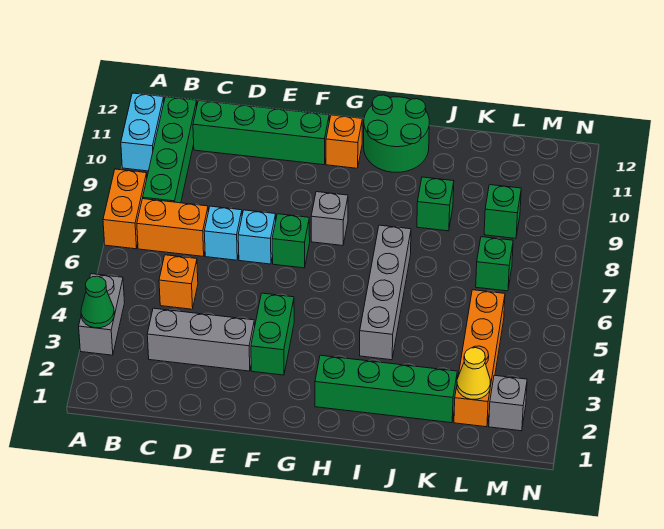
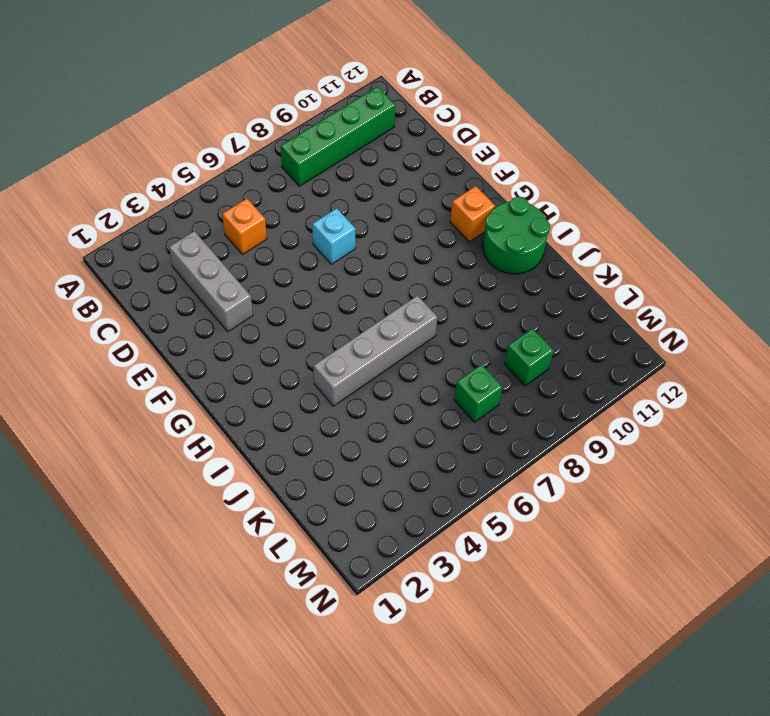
none -> grey 1x2 brick [79,274,125,355]
none -> orange 1x2 brick [103,169,147,249]
none -> cyan 1x2 brick [121,93,164,171]

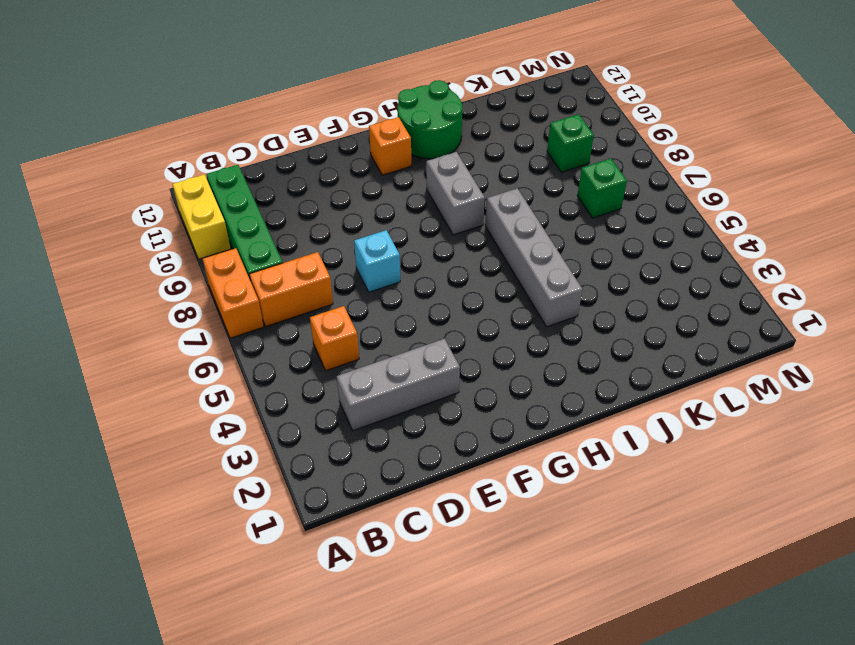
yellow 1x2 brick [172,175,231,259] -> cyan 1x2 brick [121,93,164,171]
grey 1x2 brick [426,152,485,235] -> grey 1x2 brick moved to [79,274,125,355]
none -> green 1x4 brick [193,100,329,165]
none -> cyan 1x1 brick [204,206,242,260]
none -> green 1x2 brick [251,293,294,375]

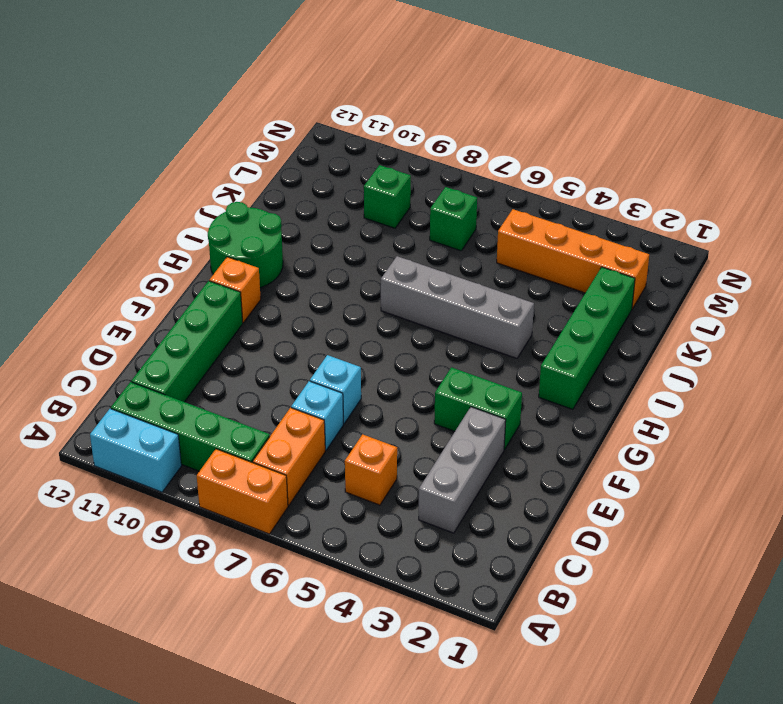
none -> grey 1x2 brick [79,274,125,355]
none -> green 1x1 brick [272,214,310,268]
none -> grey 1x1 brick [311,192,348,246]

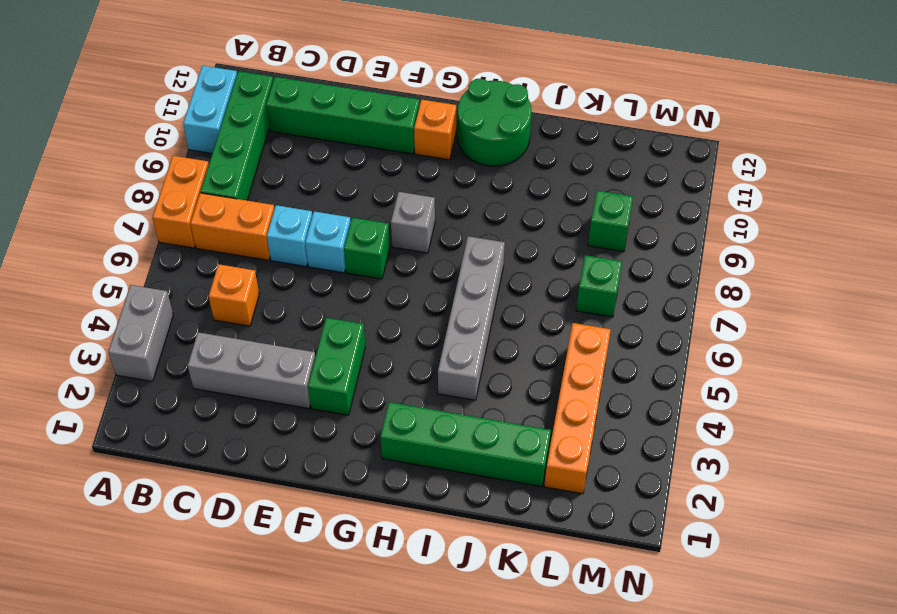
none -> green 1x1 brick [417,177,454,231]
none -> grey 1x1 brick [489,375,527,431]
none -> green 1x1 cone [81,276,114,328]

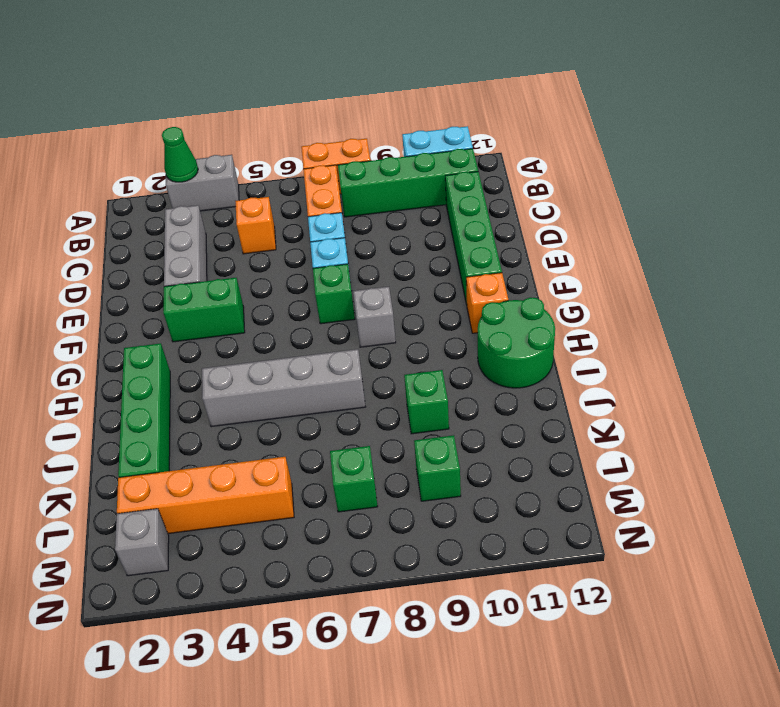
none -> yellow 1x1 cone [457,348,490,399]

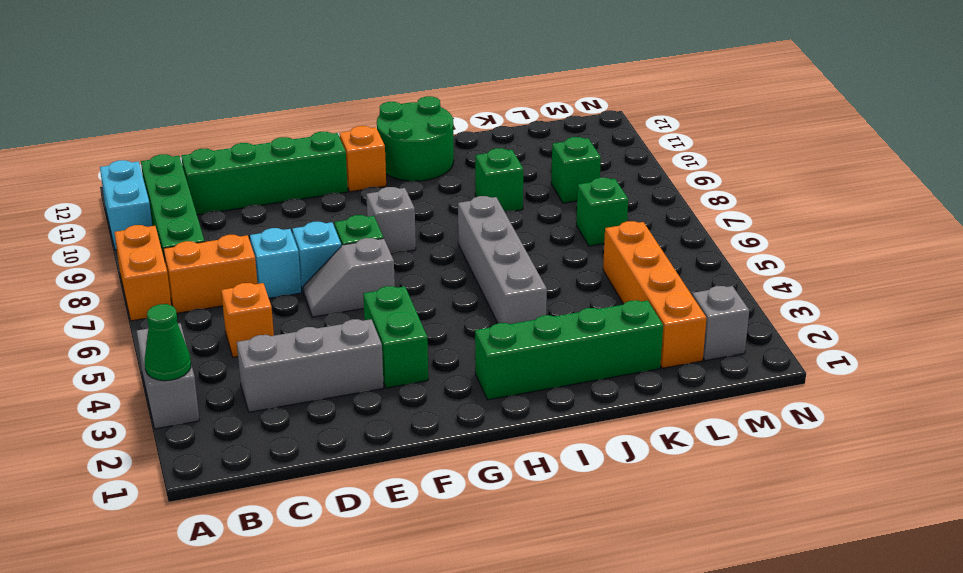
grey 1x2 slope [303,238,395,317] -> none
none -> yellow 1x1 cone [457,348,490,399]

